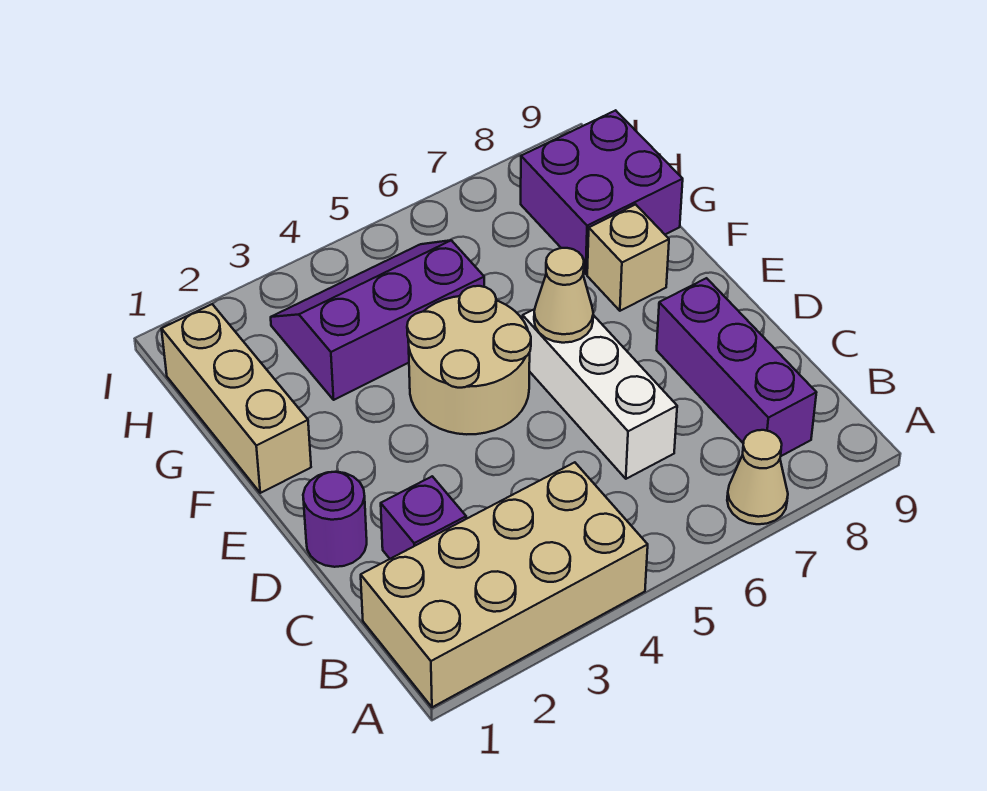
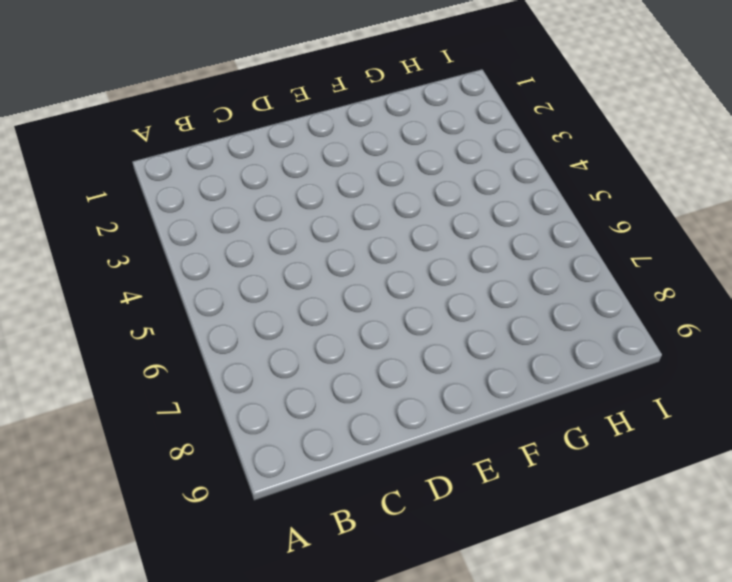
none -> tan 2x4 brick [361,462,648,707]
none -> tan 1x1 cone [727,430,788,524]
none -> purple 1x3 brick [657,278,816,456]

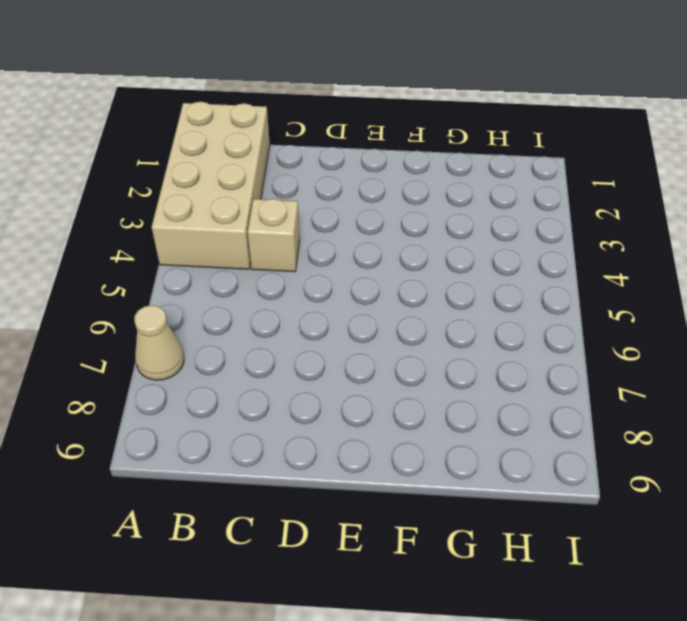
tan 1x1 brick [248,199,300,272] -> tan 1x1 brick moved to [587,204,669,311]
none -> purple 1x3 brick [657,278,816,456]
none -> purple 1x1 brick [381,476,466,559]
none -> white 1x3 brick [523,309,677,479]

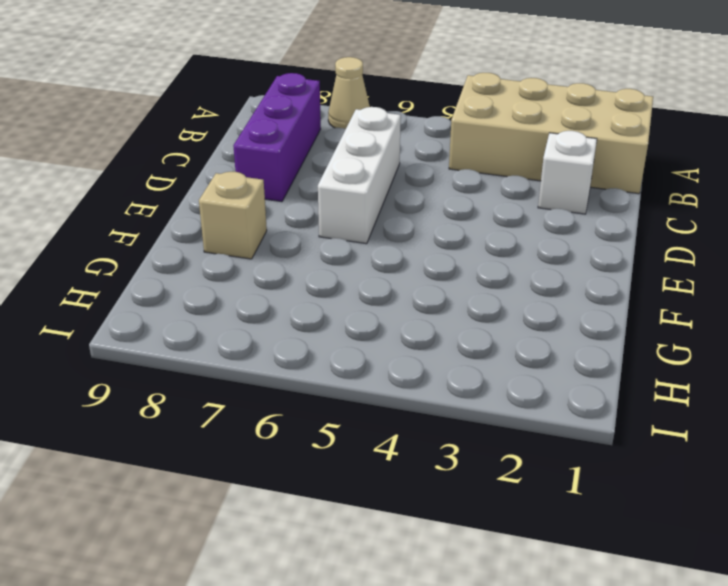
white 1x1 brick [538,131,597,214] -> purple 1x1 brick [381,476,466,559]
none -> purple 1x1 round brick [303,472,367,567]
none -> tan 2x2 round brick [407,286,531,434]
none -> tan 1x3 brick [162,304,311,493]

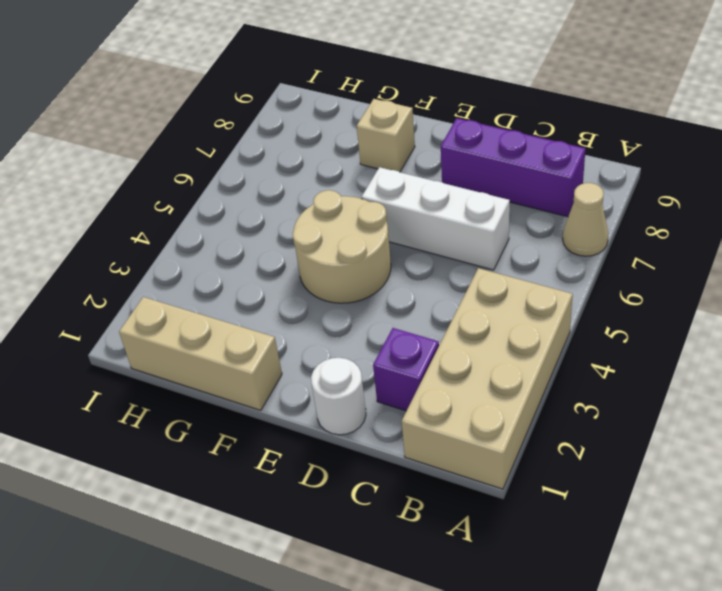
white 1x1 round brick [311,358,366,435] -> purple 1x1 round brick [303,472,367,567]
none -> purple 2x3 slope [271,240,484,400]
none -> purple 2x2 brick [521,110,683,274]
none -> tan 1x1 cone [534,248,593,343]

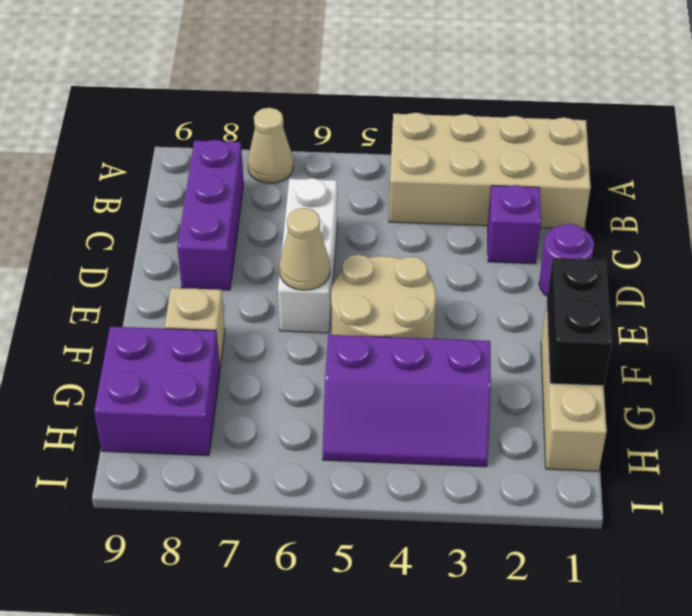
black 1x2 brick [547,258,612,386] -> none

